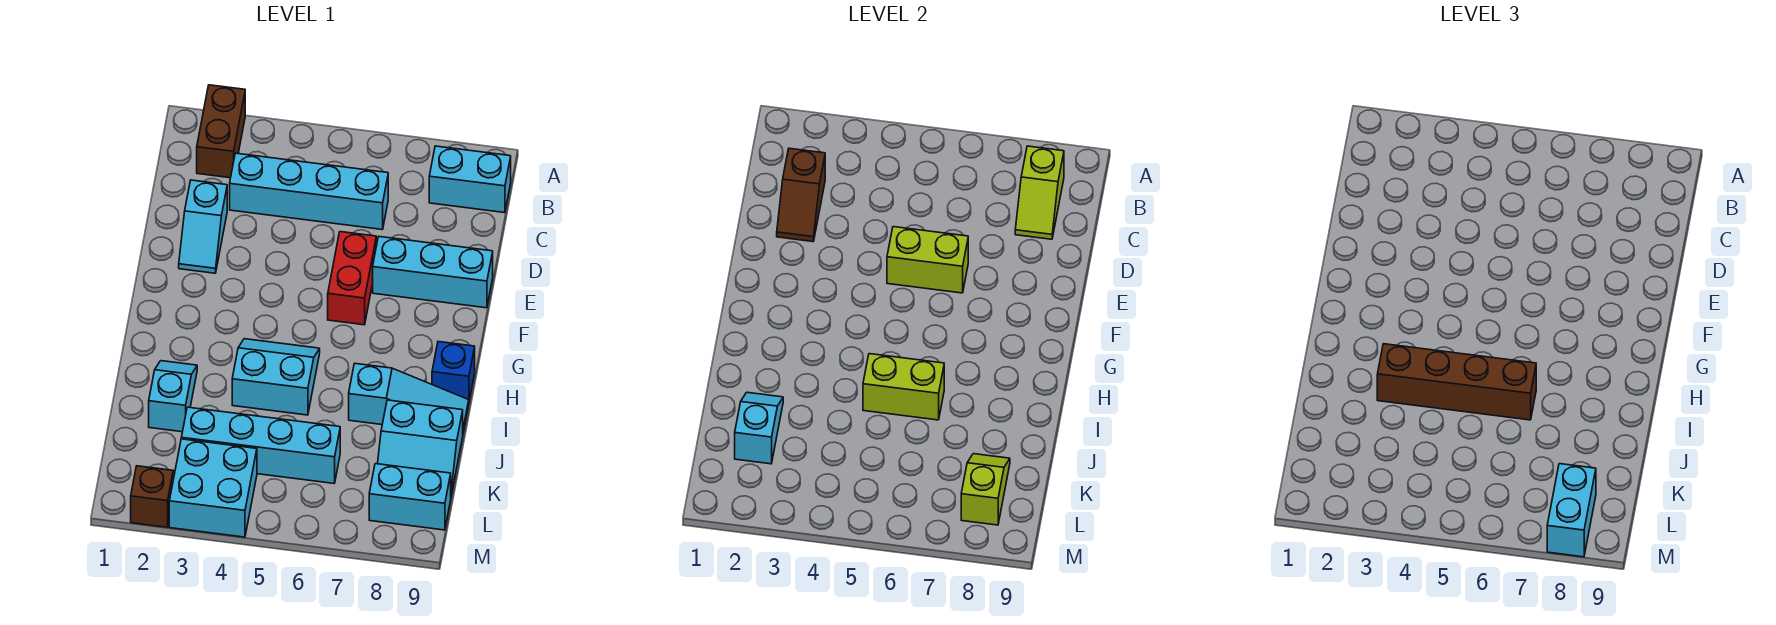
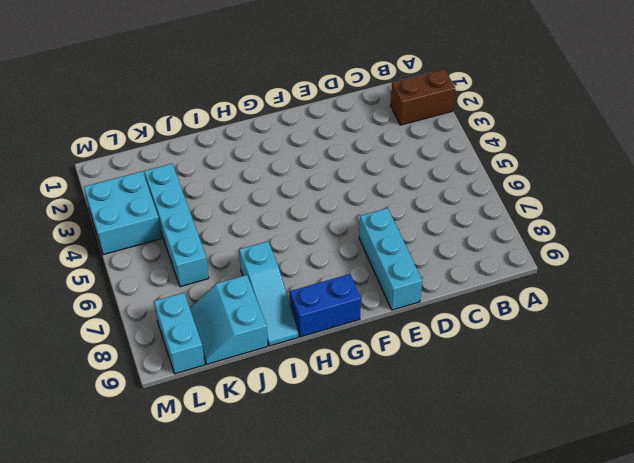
blue 1x2 brick [290,274,361,337] -> blue 1x1 brick [432,342,475,401]
none -> cyan 1x2 brick [429,146,511,213]
none -> cyan 1x4 brick [230,153,388,230]
none -> cyan 1x2 slope [179,180,227,273]

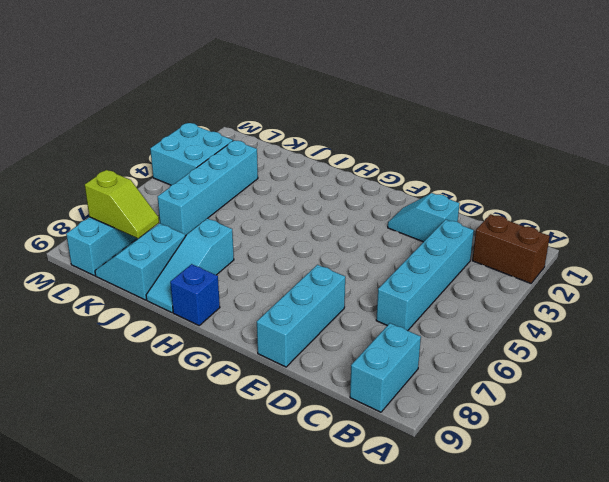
none -> red 1x2 brick [328,232,376,325]
none -> cyan 2x2 slope [232,339,320,415]
none -> cyan 1x2 slope [149,361,197,432]

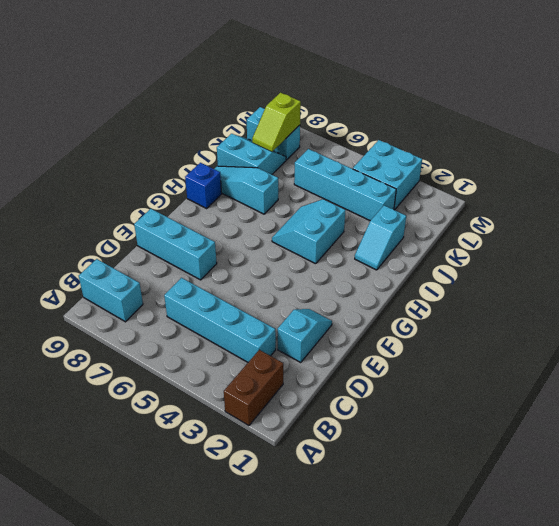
cyan 2x2 slope [272,199,346,264] -> cyan 2x2 slope turned to [232,339,320,415]
none -> red 1x2 brick [328,232,376,325]
none -> brown 1x1 brick [131,466,173,527]
none -> lime 1x2 slope [1015,146,1064,239]

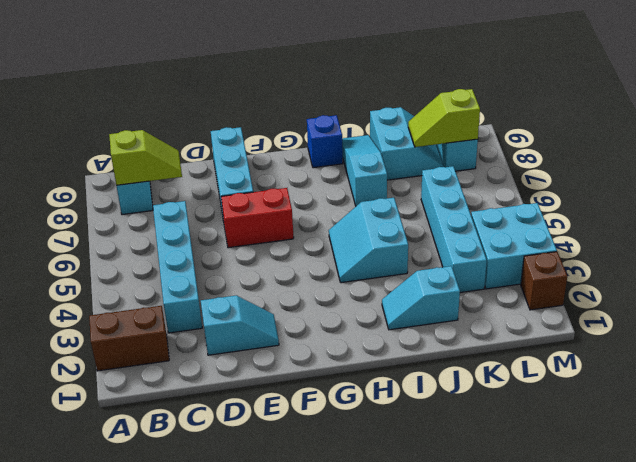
none -> brown 1x2 slope [777,148,825,242]
none -> lime 1x2 brick [887,227,968,293]
none -> lime 1x2 brick [863,354,944,420]

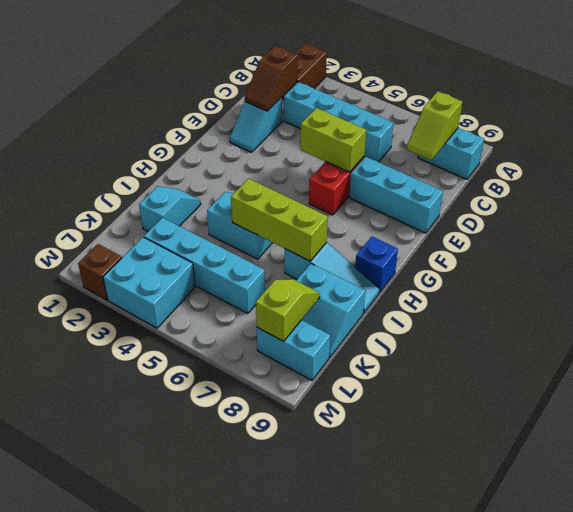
lime 1x3 brick [231,179,328,261] -> lime 1x2 brick [863,354,944,420]
none -> cyan 1x2 slope [735,392,783,464]
none -> brown 1x4 brick [1377,344,1536,420]
none -> cyan 1x2 brick [1547,464,1596,557]

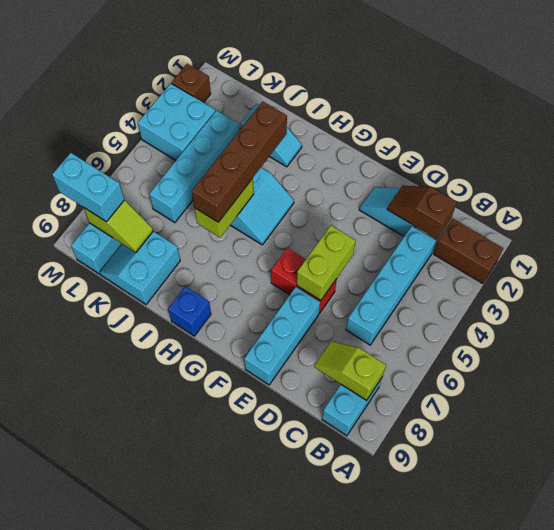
none -> cyan 1x3 slope [349,364,469,432]
none -> cyan 1x2 slope [735,392,783,464]

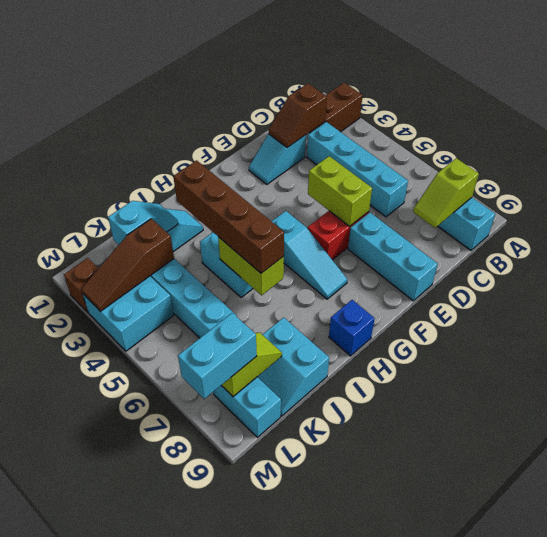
cyan 1x3 slope [272,211,347,299] -> cyan 1x3 slope moved to [349,364,469,432]
brown 1x3 slope [81,219,174,311] -> none

